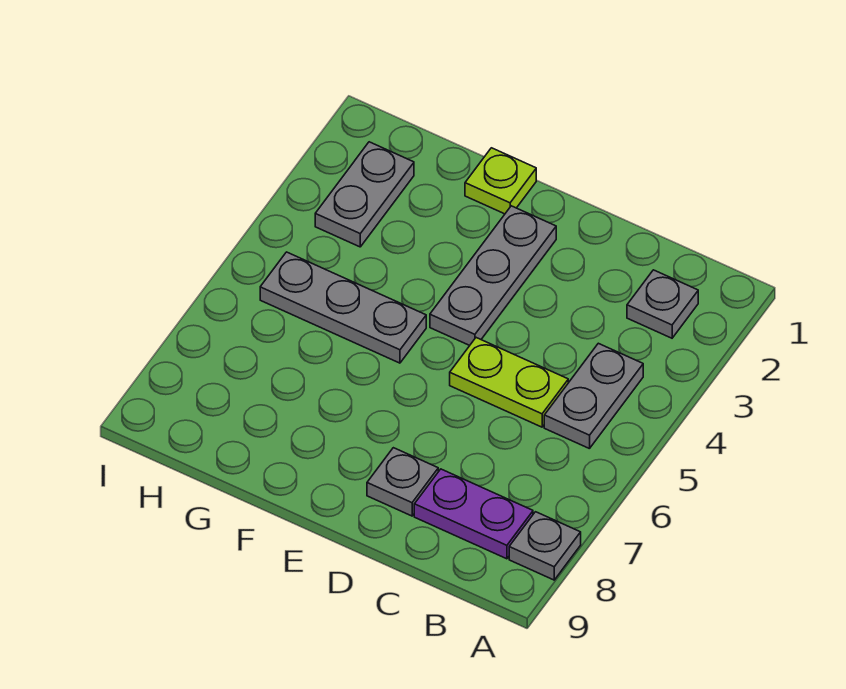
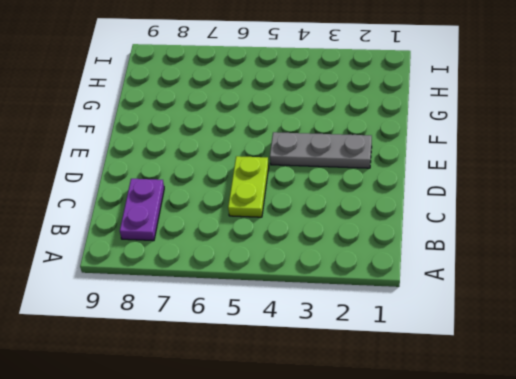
none -> grey 1x1 plate [509,512,581,580]
none -> grey 1x1 plate [627,270,698,338]

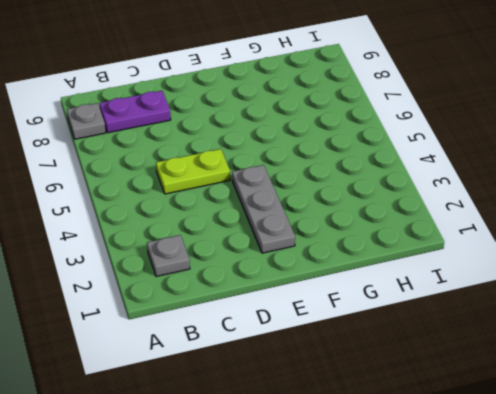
none -> grey 1x2 plate [544,343,643,449]
none -> grey 1x1 plate [367,448,438,516]

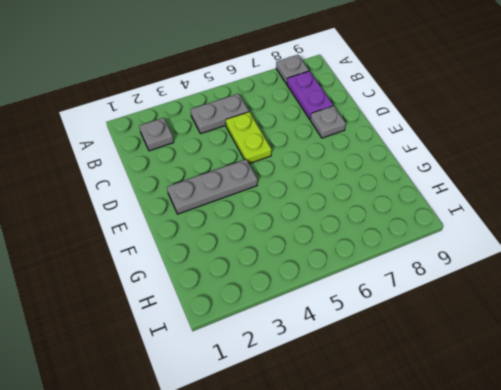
none -> lime 1x1 plate [465,148,536,214]
none -> grey 1x3 plate [260,252,426,363]

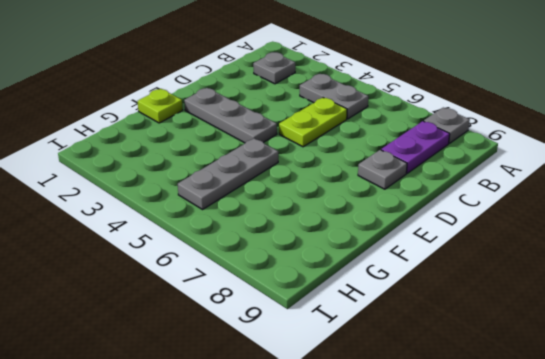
none -> grey 1x2 plate [315,142,414,247]

